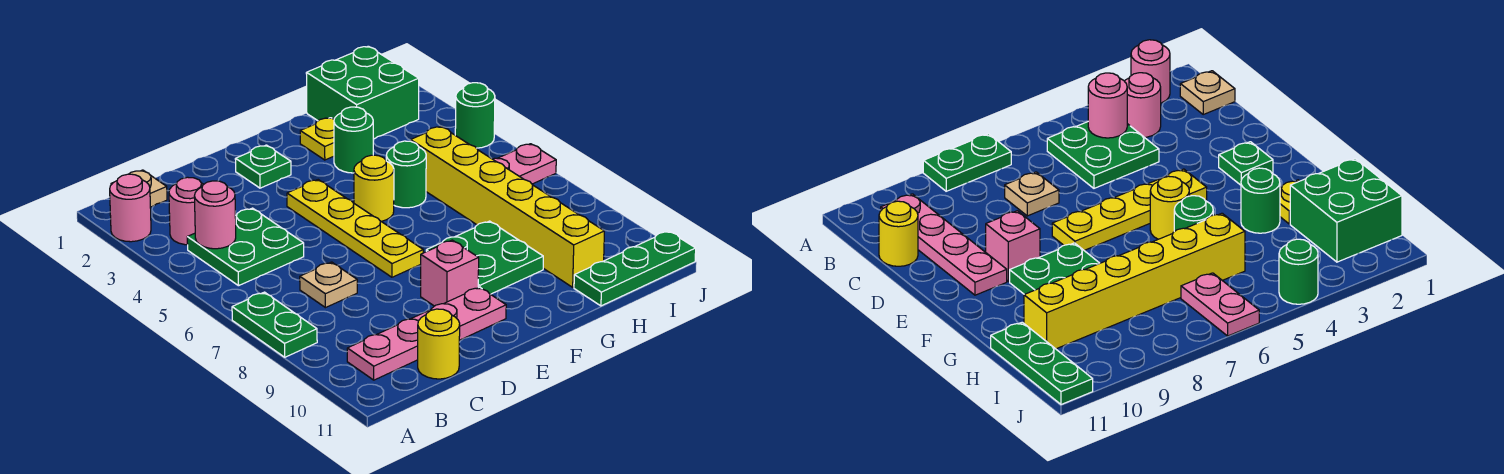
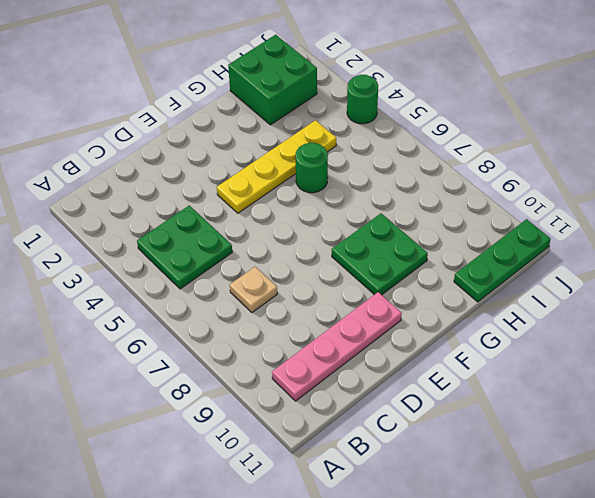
yellow 1x4 plate [217,120,336,213] -> yellow 1x4 plate turned to [287,180,423,277]
none -> pink 1x1 round brick [110,174,151,242]
none -> green 1x2 plate [232,292,317,357]
none -> tan 1x1 plate [111,170,167,207]

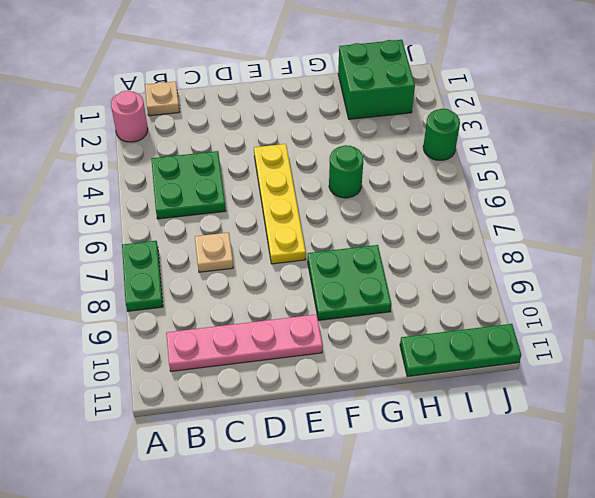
none -> pink 1x1 round brick [169,177,204,245]
none -> yellow 1x1 round brick [418,309,460,379]
none -> green 1x1 plate [235,145,291,188]

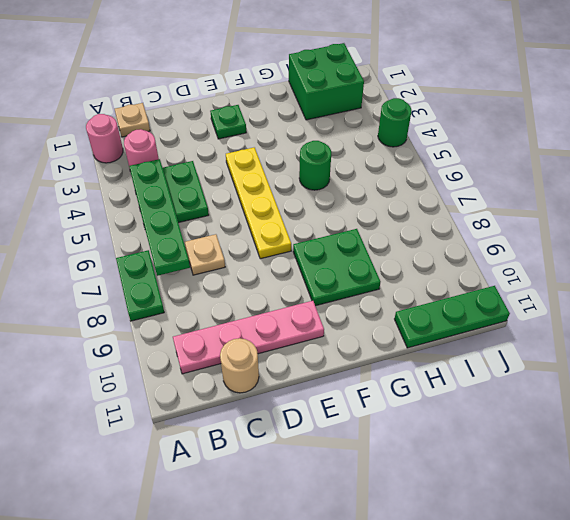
green 1x4 plate [129,159,190,276] -> pink 1x1 round brick [194,181,236,249]
tan 1x1 round brick [220,338,259,393] -> yellow 1x1 round brick [418,309,460,379]
none -> pink 1x1 brick [421,240,479,306]
none -> yellow 1x1 round brick [354,155,394,221]
none -> yellow 1x1 plate [300,118,334,160]

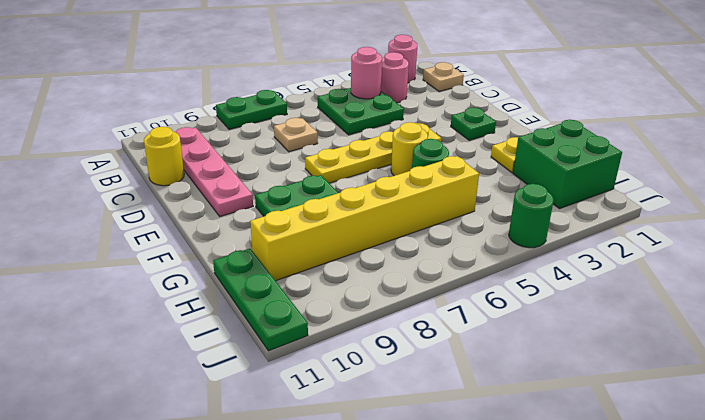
none -> pink 1x1 brick [421,240,479,306]
none -> green 1x1 round brick [334,107,373,173]
none -> pink 1x2 plate [493,144,556,184]

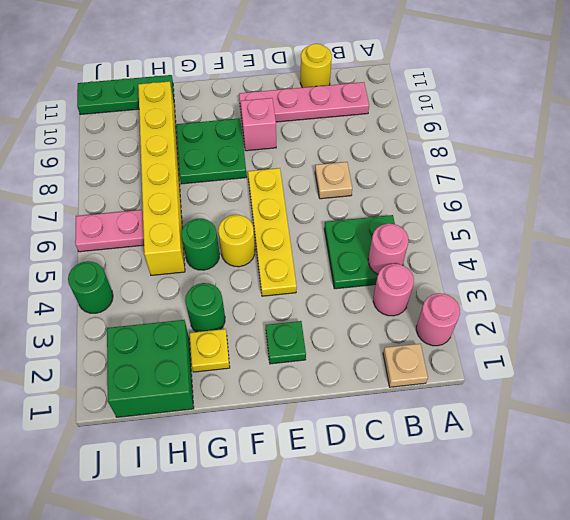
none -> green 1x2 plate [232,292,317,357]

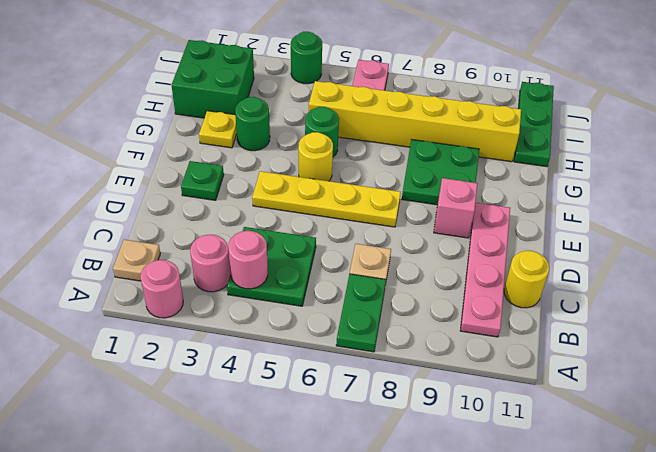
green 1x2 plate [336,274,386,352] -> green 1x2 plate turned to [232,292,317,357]

